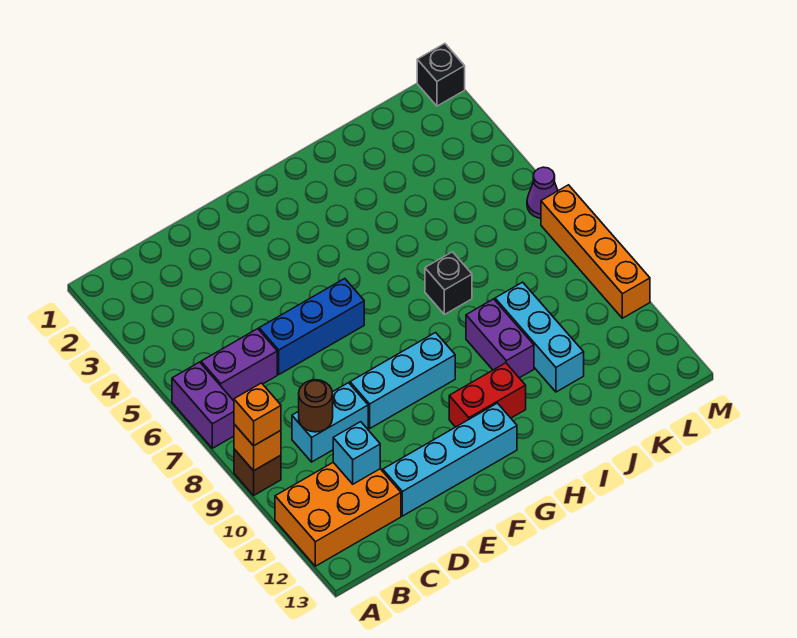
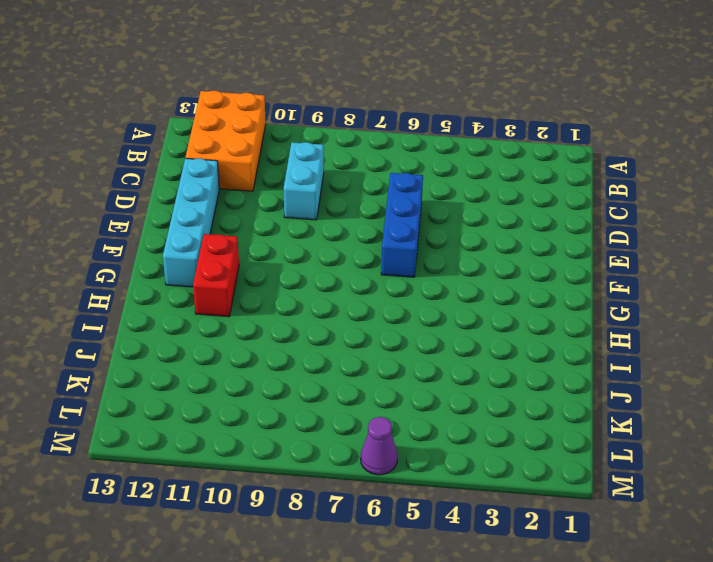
none -> purple 1x2 brick [172,362,234,448]
none -> brown 1x1 brick [234,449,281,495]
none -> purple 1x2 brick [201,329,277,401]

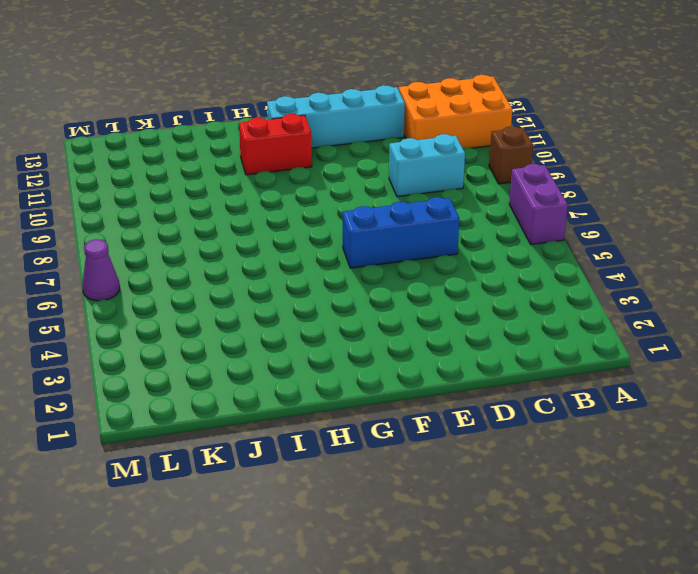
none -> purple 1x2 brick [201,329,277,401]
none -> cyan 1x3 brick [350,333,455,428]
none -> black 1x1 brick [425,252,472,315]

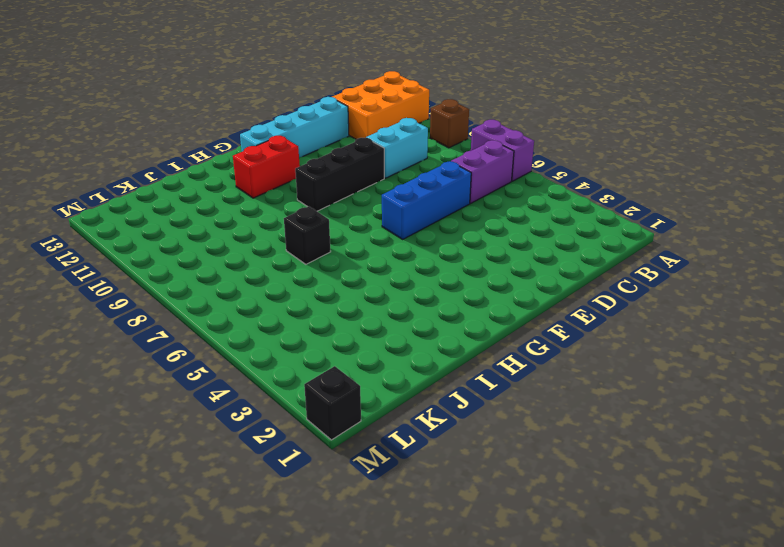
black 1x3 brick [295,138,384,211] -> cyan 1x3 brick [350,333,455,428]
none -> purple 1x2 brick [466,299,534,378]
none -> cyan 1x3 brick [495,282,584,392]
none -> purple 1x1 cone [527,167,558,218]

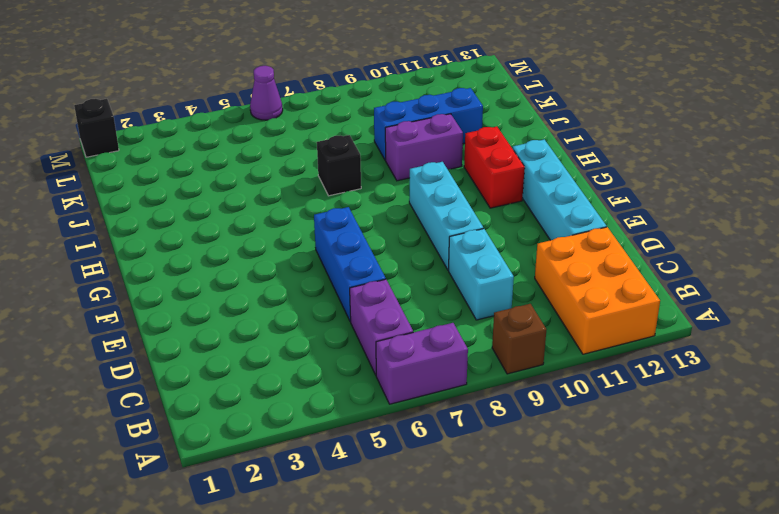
blue 1x3 brick [374,88,483,160] -> cyan 1x3 brick [495,282,584,392]
none -> orange 1x4 brick [541,185,650,318]
none -> orange 1x1 brick [234,424,281,471]
none -> brown 1x1 round brick [299,380,333,432]

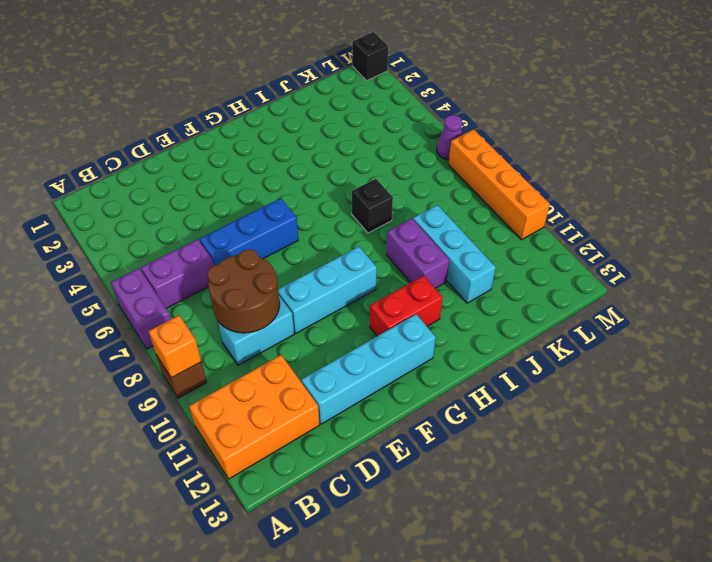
brown 2x2 round brick [207,249,280,333] -> brown 1x1 round brick [299,380,333,432]
none -> cyan 1x1 brick [333,422,380,484]
none -> orange 1x1 brick [234,383,281,446]

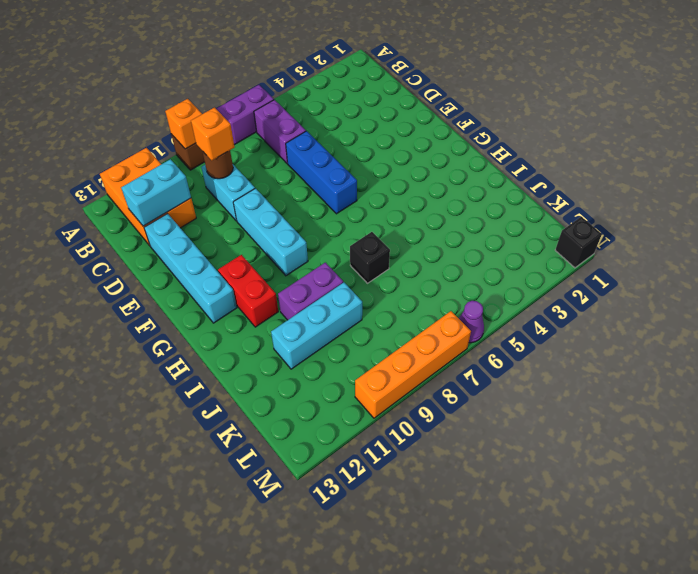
orange 1x1 brick [191,108,234,160] -> orange 1x1 brick moved to [234,383,281,446]
cyan 1x2 brick [121,159,191,226] -> cyan 1x1 brick [333,422,380,484]

